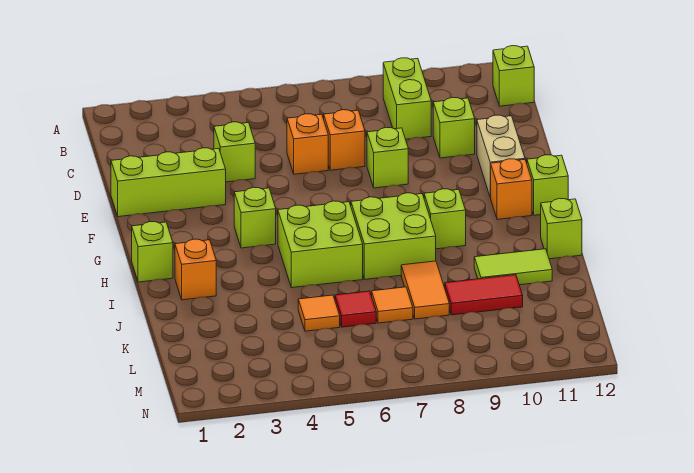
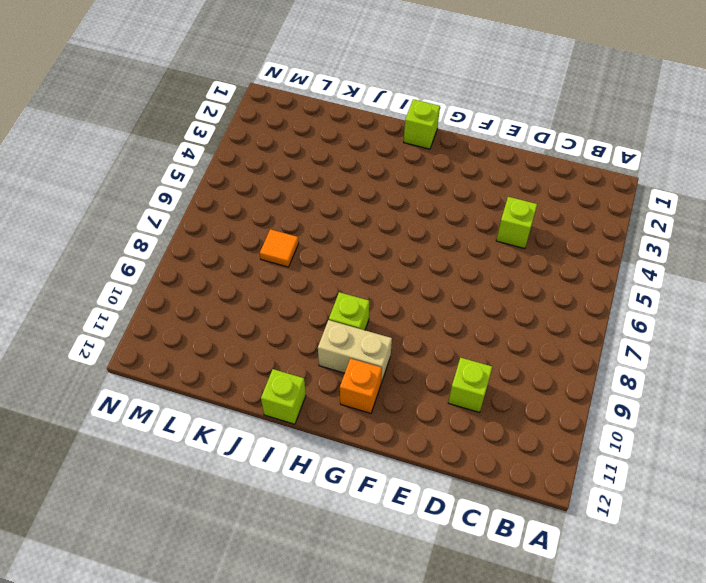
tan 1x2 brick [318,320,392,383] -> tan 1x2 brick moved to [477,115,525,197]
none -> lime 1x2 brick [383,58,431,139]
none -> lime 1x1 brick [493,46,534,106]
none -> orange 1x1 brick [287,114,328,174]

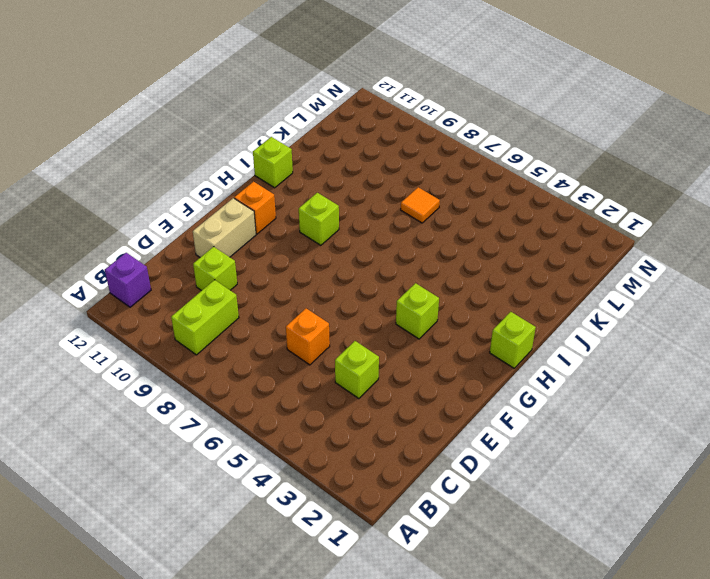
purple 1x1 brick [105,253,151,307] -> lime 1x1 brick [493,46,534,106]
none -> orange 1x1 brick [324,110,365,170]
none -> lime 1x3 brick [111,148,226,217]
none -> lime 1x1 brick [367,127,408,188]

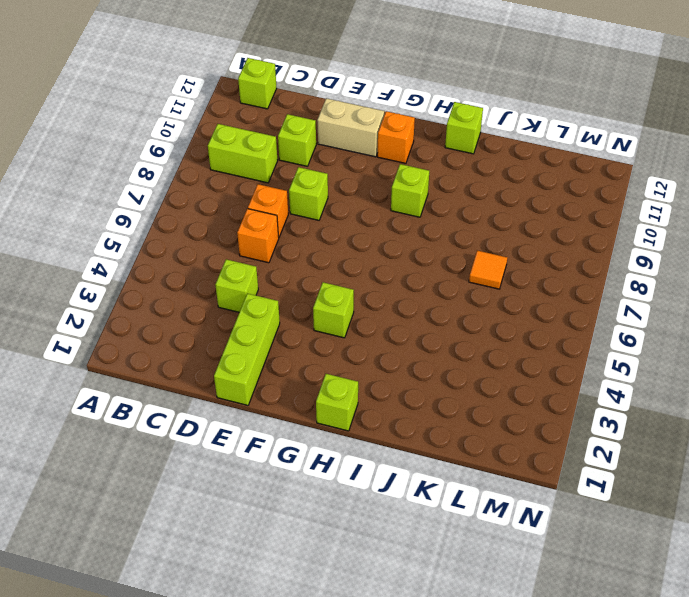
none -> lime 1x1 brick [527,155,568,215]
none -> lime 2x2 brick [278,201,363,288]
none -> lime 2x2 brick [351,193,436,279]

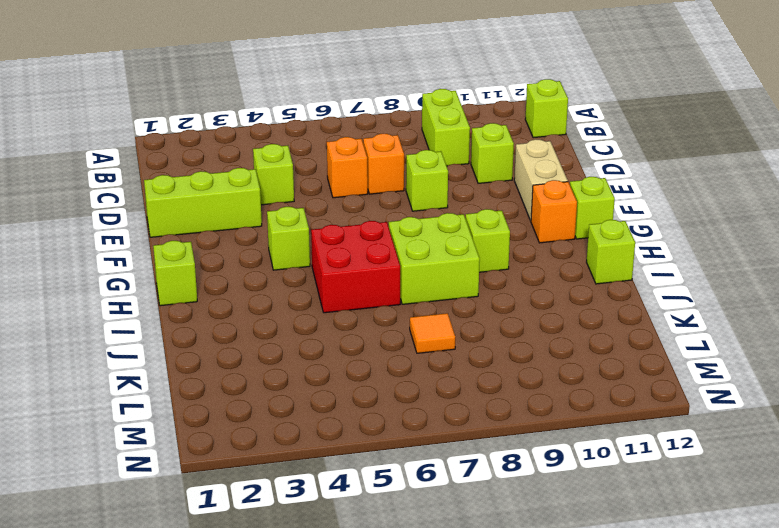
red 2x2 brick [311,221,400,313] -> lime 2x2 brick [278,201,363,288]
none -> orange 1x1 brick [175,239,216,300]
none -> orange 1x2 tile [401,261,449,319]
none -> lime 1x2 tile [474,249,552,285]

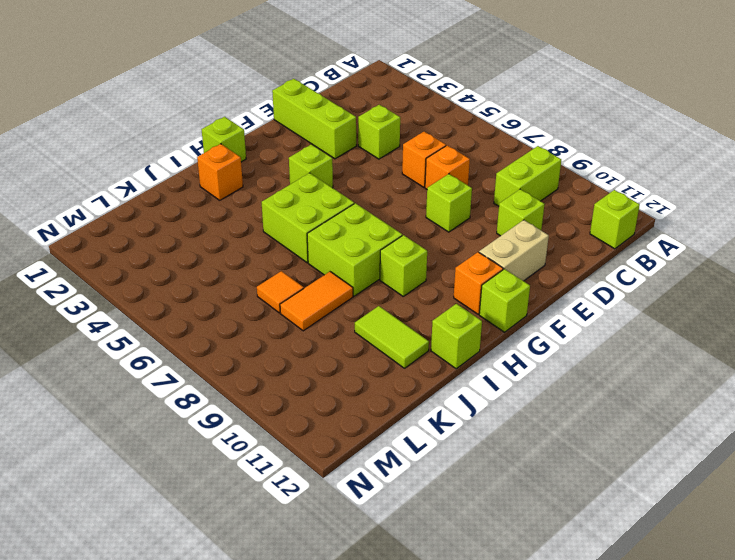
none -> orange 1x1 tile [298,295,340,331]
none -> red 1x1 tile [335,291,376,327]
none -> red 1x2 tile [445,275,523,315]

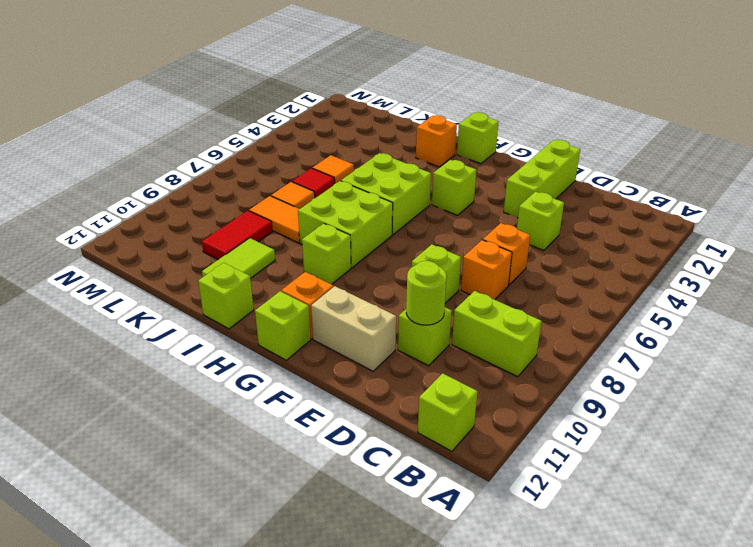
lime 1x1 round brick [406,261,447,325] -> none

